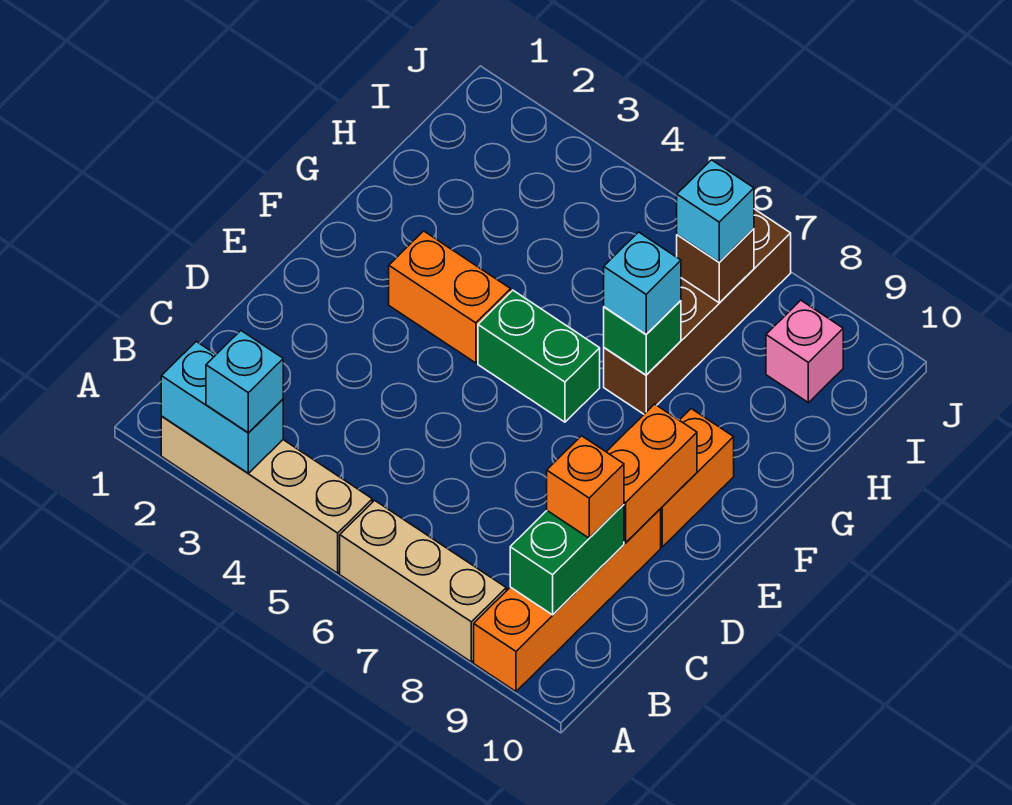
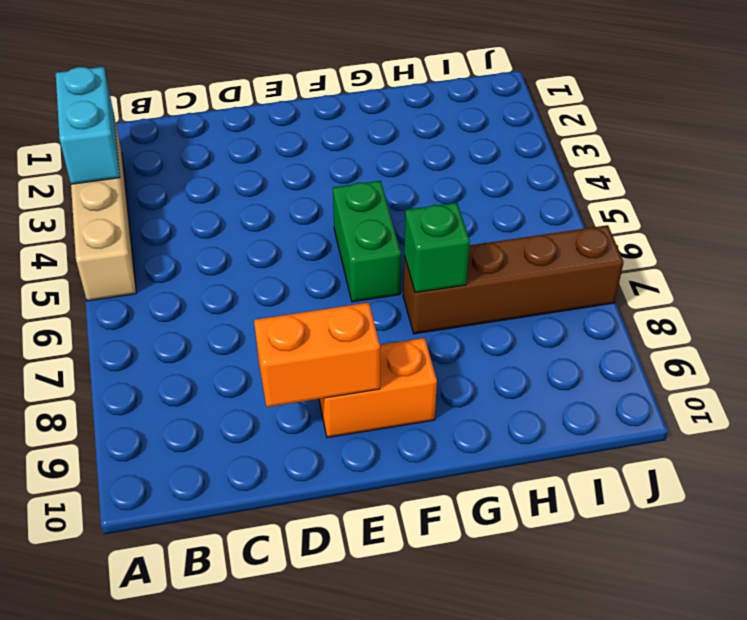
none -> tan 1x3 brick [340,500,506,662]
none -> orange 1x4 brick [474,509,661,691]
none -> orange 1x2 brick [389,231,511,363]

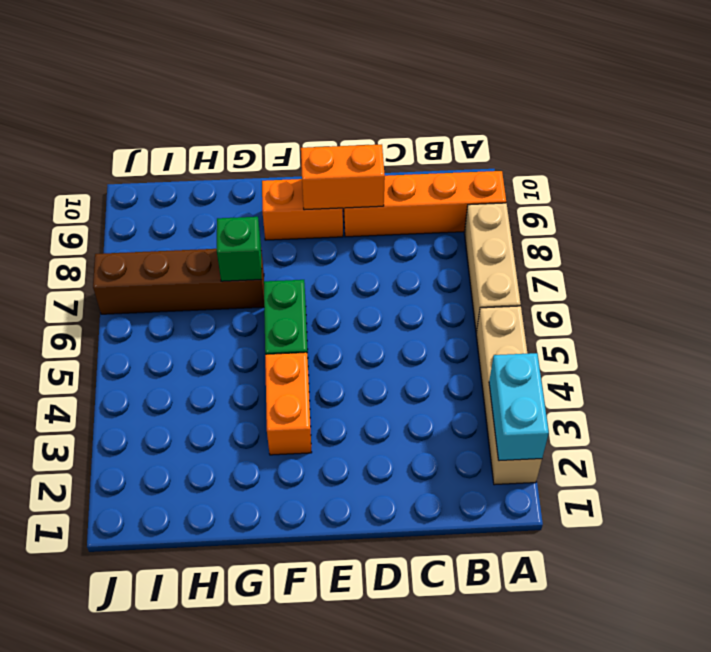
none -> pink 1x1 brick [766,300,843,403]
none -> green 1x2 brick [510,504,624,615]
none -> brown 1x1 brick [677,229,754,303]

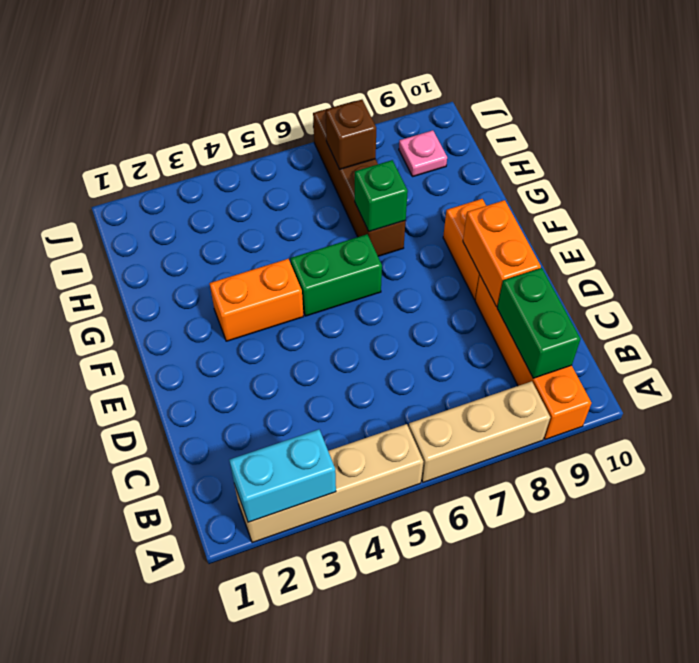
pink 1x1 plate [399,130,447,177] -> pink 1x1 brick [766,300,843,403]
none -> cyan 1x1 brick [206,331,283,433]
none -> orange 1x1 brick [547,436,624,538]
none -> cyan 1x1 brick [604,232,681,334]

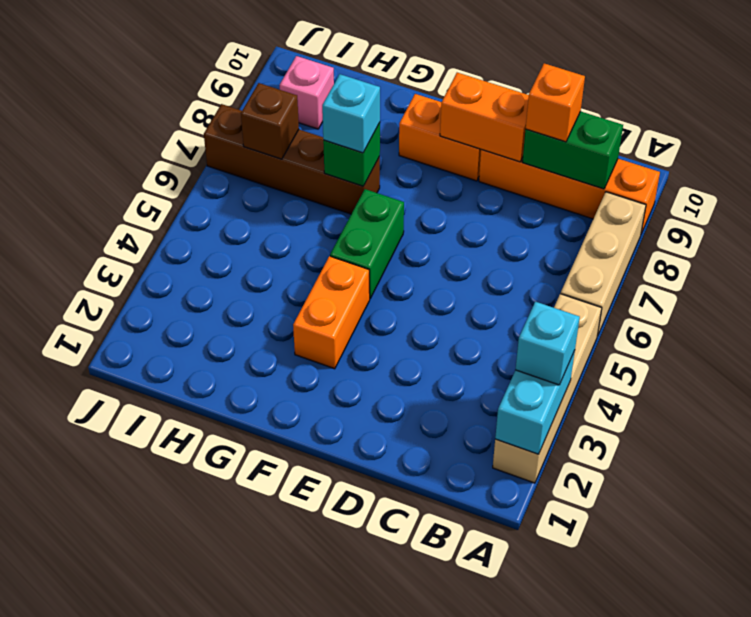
none -> cyan 1x1 brick [677,160,754,262]

